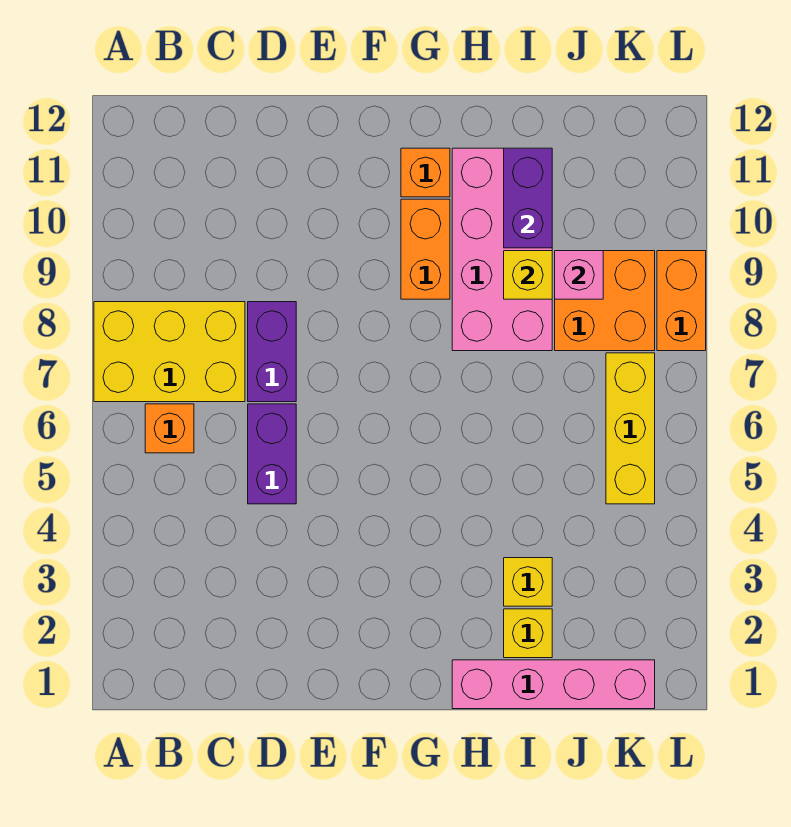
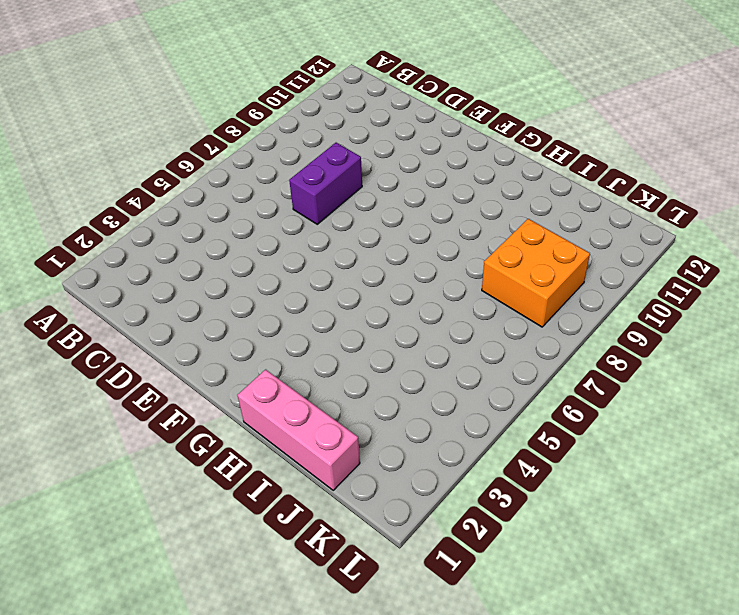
pink 1x3 brick [237,370,360,490] -> pink 1x4 brick [452,660,655,709]
none -> yellow 2x3 brick [94,302,245,402]
none -> orange 1x1 brick [145,404,194,453]
none -> purple 1x2 brick [248,404,296,504]

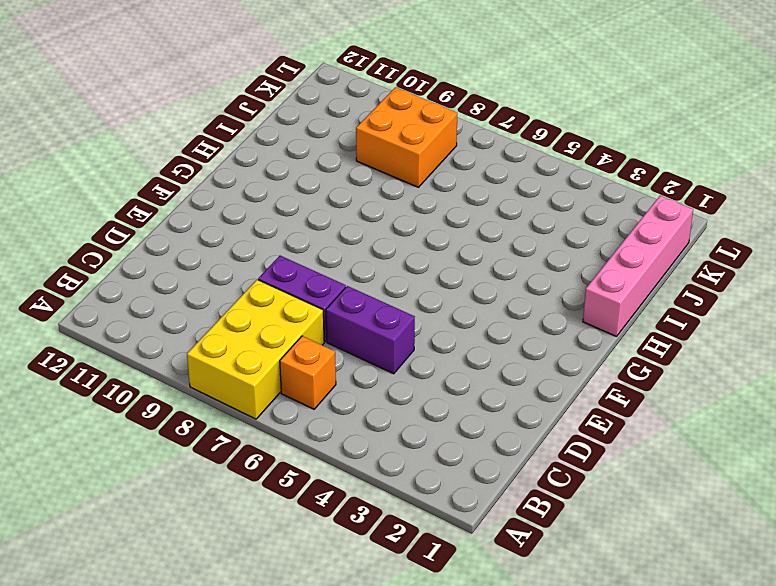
none -> orange 1x2 brick [401,199,450,299]
none -> orange 1x1 brick [401,148,450,197]
none -> pink 2x4 brick [452,148,552,351]

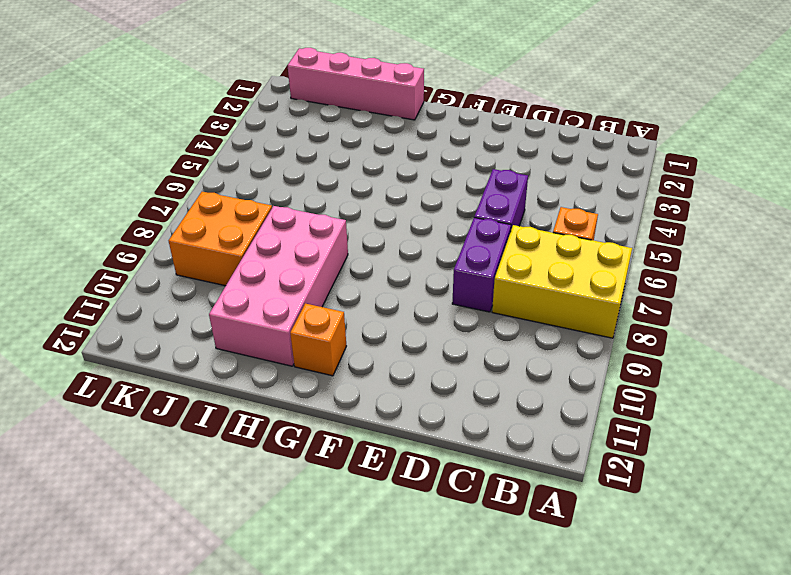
none -> orange 1x2 brick [401,199,450,299]
none -> yellow 1x1 brick [504,609,552,658]
none -> yellow 1x1 brick [504,558,552,606]

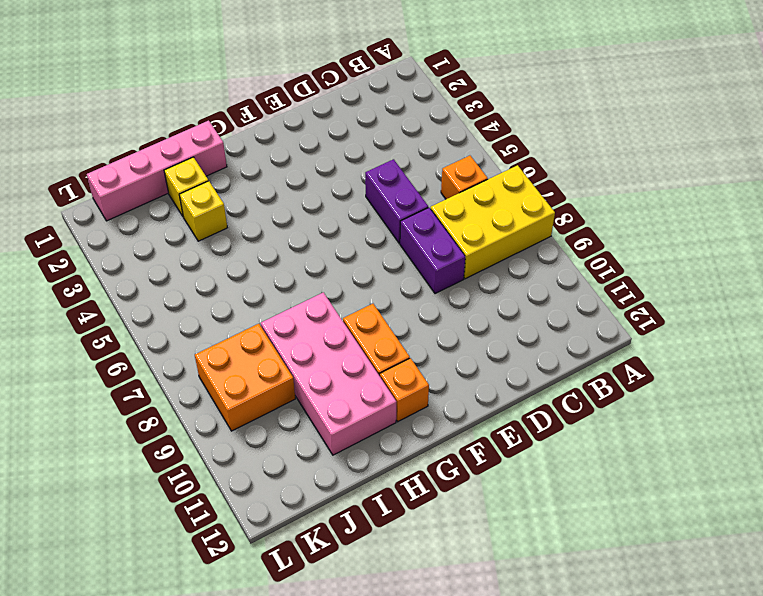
none -> yellow 1x3 brick [606,353,655,504]
none -> orange 1x2 brick [657,251,706,351]
none -> yellow 1x1 brick [504,251,552,299]

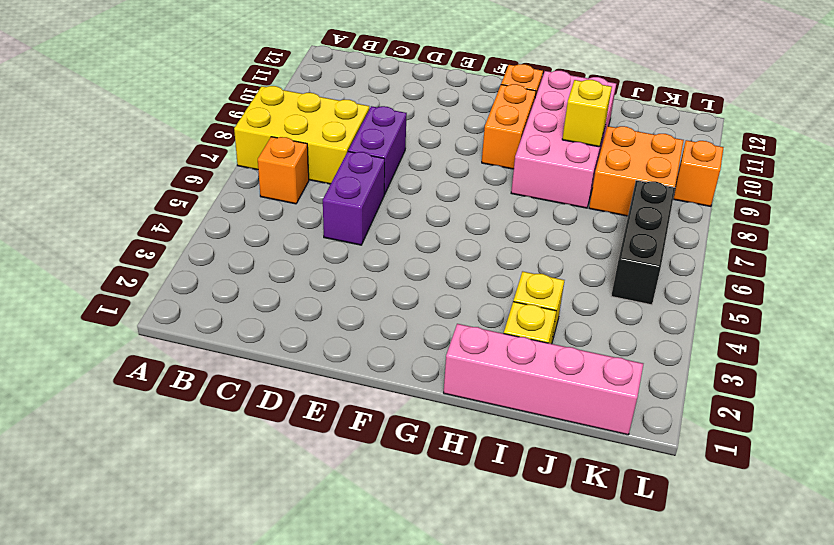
black 1x3 brick [611,180,675,305] -> yellow 1x3 brick [606,353,655,504]
orange 1x1 brick [673,140,724,206] -> orange 1x2 brick [657,251,706,351]
none -> purple 1x2 brick [504,148,552,248]
none -> pink 1x1 brick [555,251,603,299]

